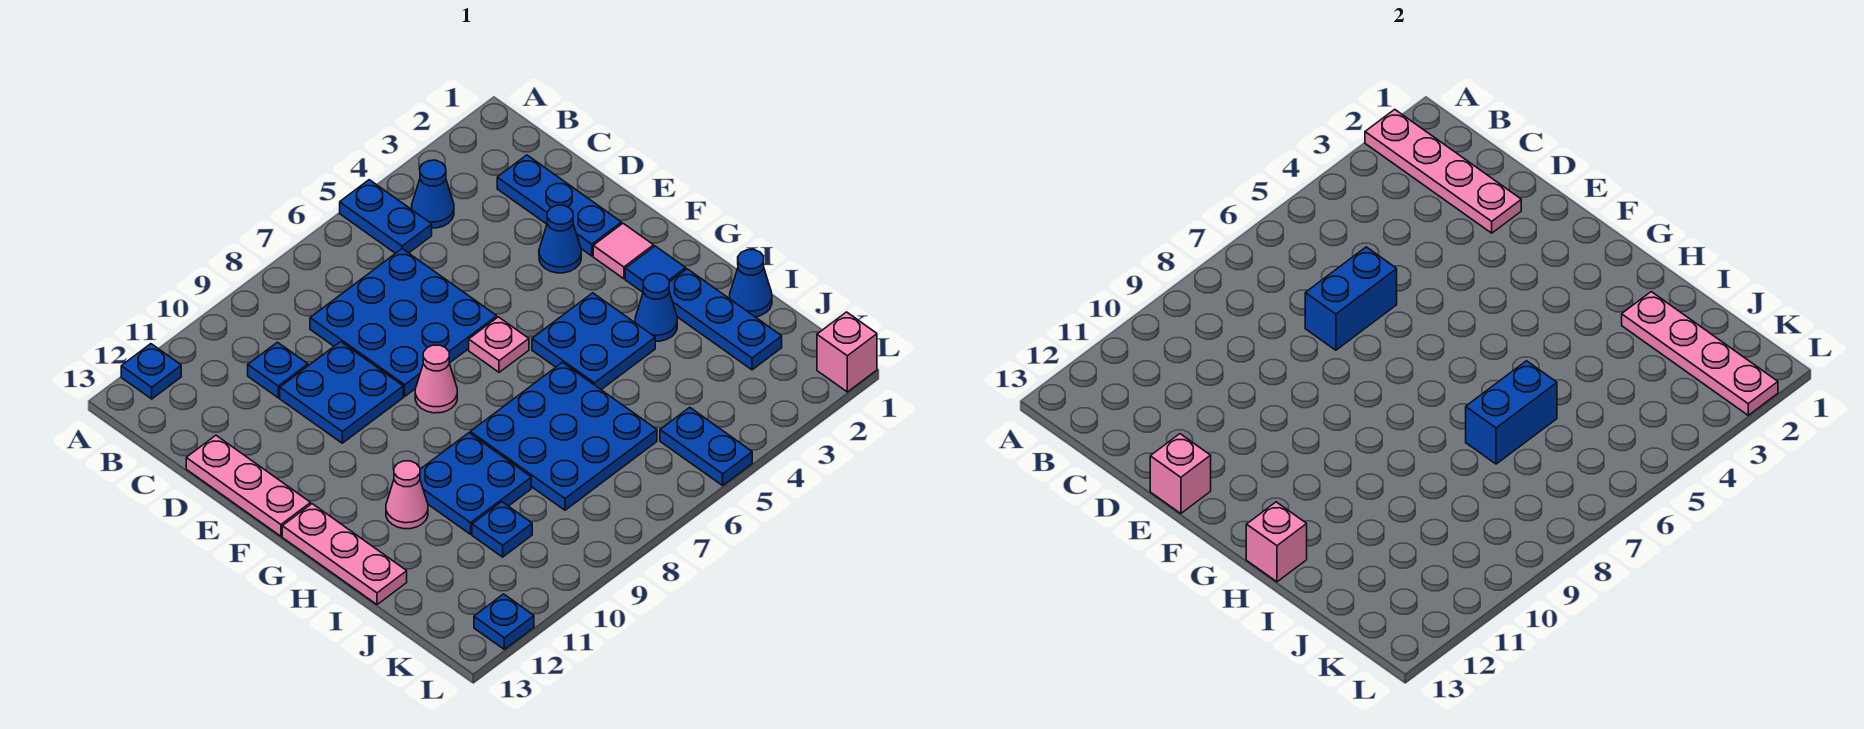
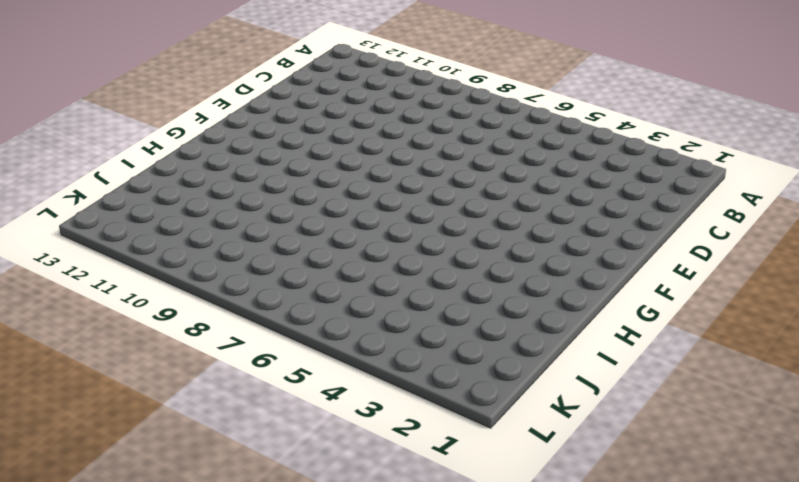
none -> blue 1x2 plate [340,180,432,253]
none -> blue 1x1 plate [121,344,181,399]
none -> blue 1x1 cone [412,160,454,228]
none -> blue 1x3 plate [497,155,622,256]

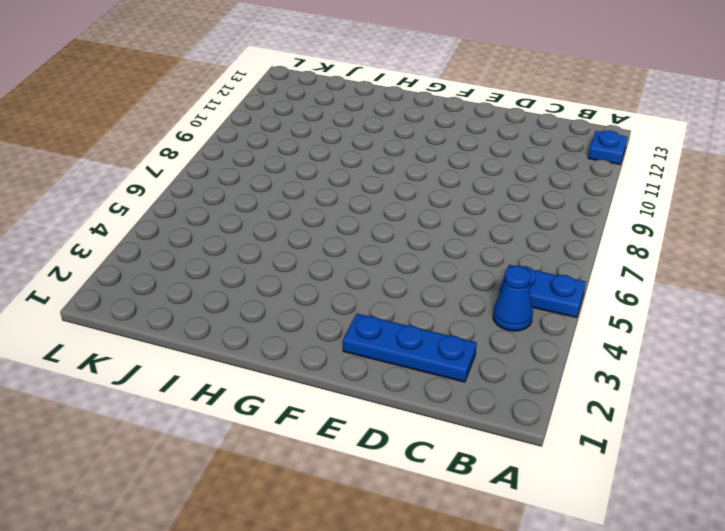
none -> blue 3x3 plate [310,249,497,396]
none -> blue 1x1 plate [248,342,308,398]
none -> blue 2x2 plate [280,342,403,443]
none -> pink 1x3 plate [186,435,311,536]

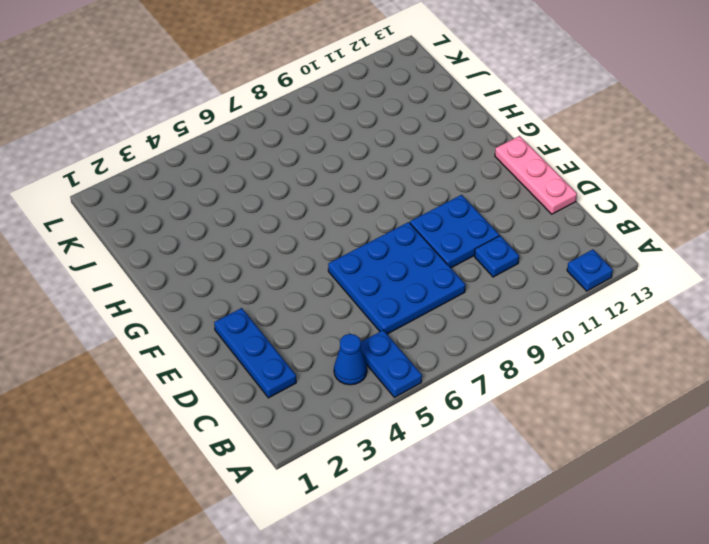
none -> blue 1x1 cone [539,205,581,273]
none -> pink 1x1 tile [593,223,654,279]
none -> pink 1x1 plate [469,317,529,372]
none -> pink 1x1 cone [415,345,457,413]

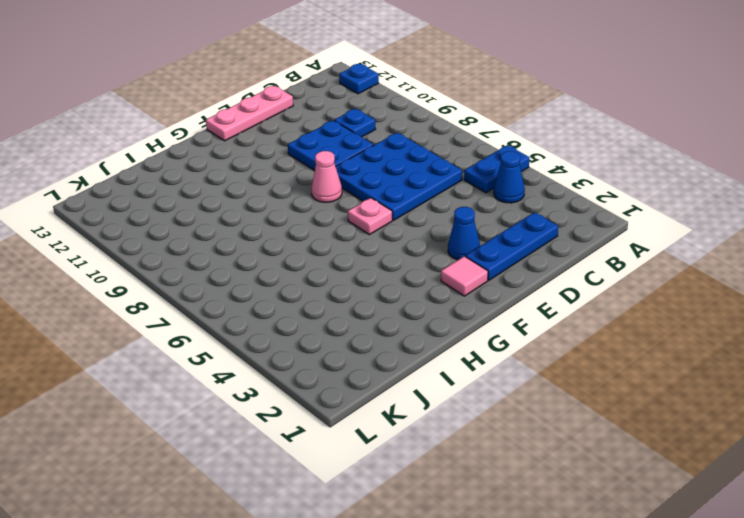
none -> blue 1x1 tile [625,246,686,292]
none -> blue 2x2 plate [532,293,655,389]
none -> pink 1x3 plate [282,504,407,605]
none -> blue 1x3 plate [669,269,782,370]

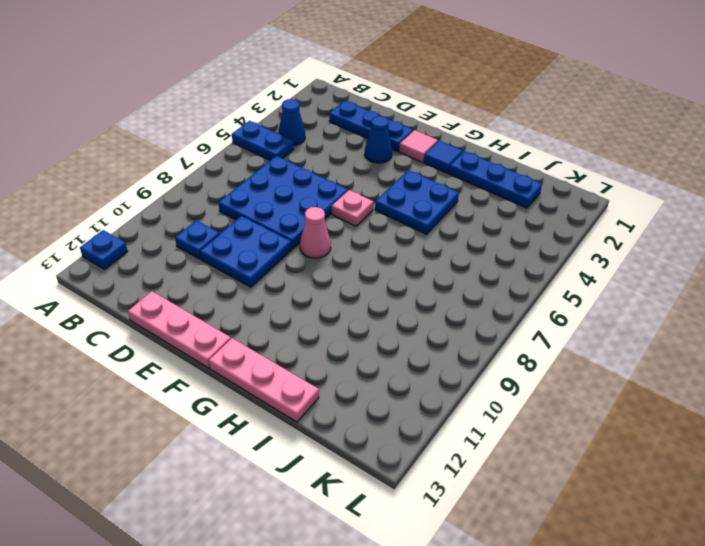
none -> blue 1x1 cone [635,274,677,341]
none -> blue 3x3 plate [470,363,657,510]
none -> blue 2x2 plate [420,433,531,534]
none -> pink 1x1 cone [386,461,428,529]

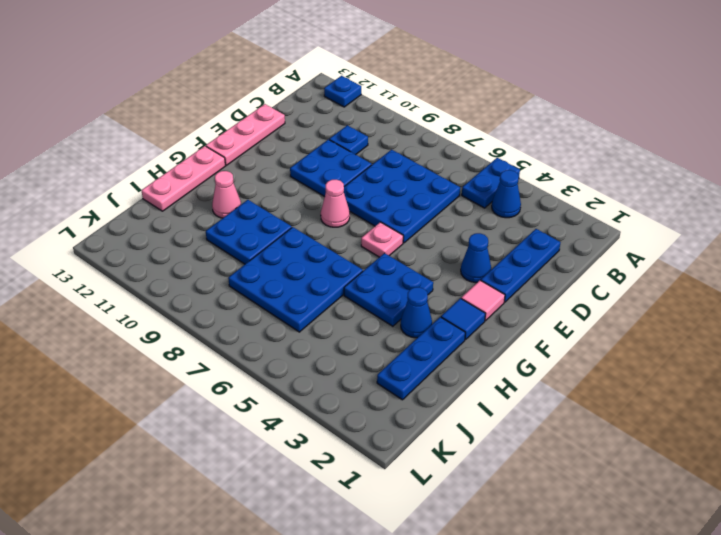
none -> blue 1x1 cone [730,250,772,317]
none -> blue 1x1 plate [472,502,532,557]
none -> blue 1x2 plate [660,407,752,485]
none -> pink 1x1 brick [817,312,877,392]

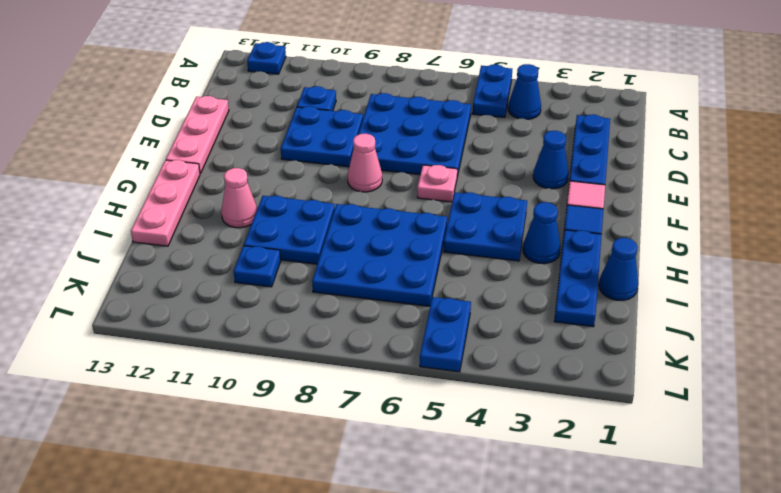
none -> pink 1x1 brick [817,312,877,392]
none -> blue 1x1 plate [474,594,534,649]
none -> pink 1x4 plate [1365,109,1521,233]
none -> blue 1x2 brick [1305,247,1397,350]

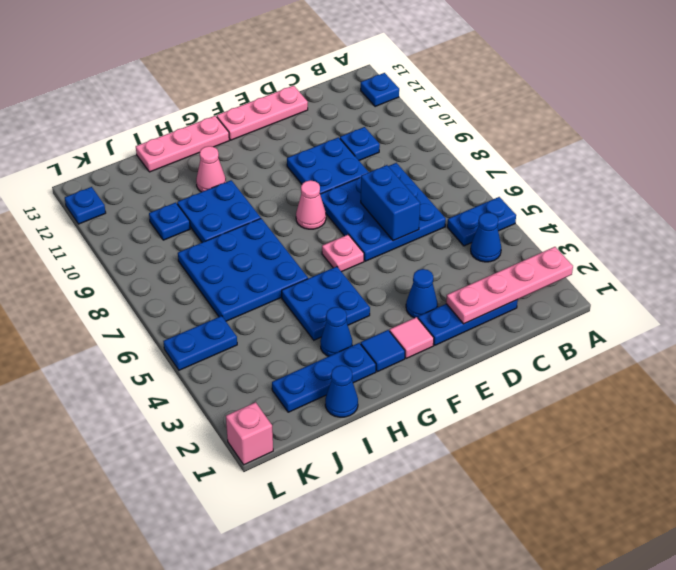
none -> pink 1x1 brick [1150,434,1211,514]
none -> pink 1x1 brick [1246,502,1307,582]
none -> pink 1x4 plate [1622,292,1778,415]
none -> blue 1x2 brick [1466,361,1557,464]

